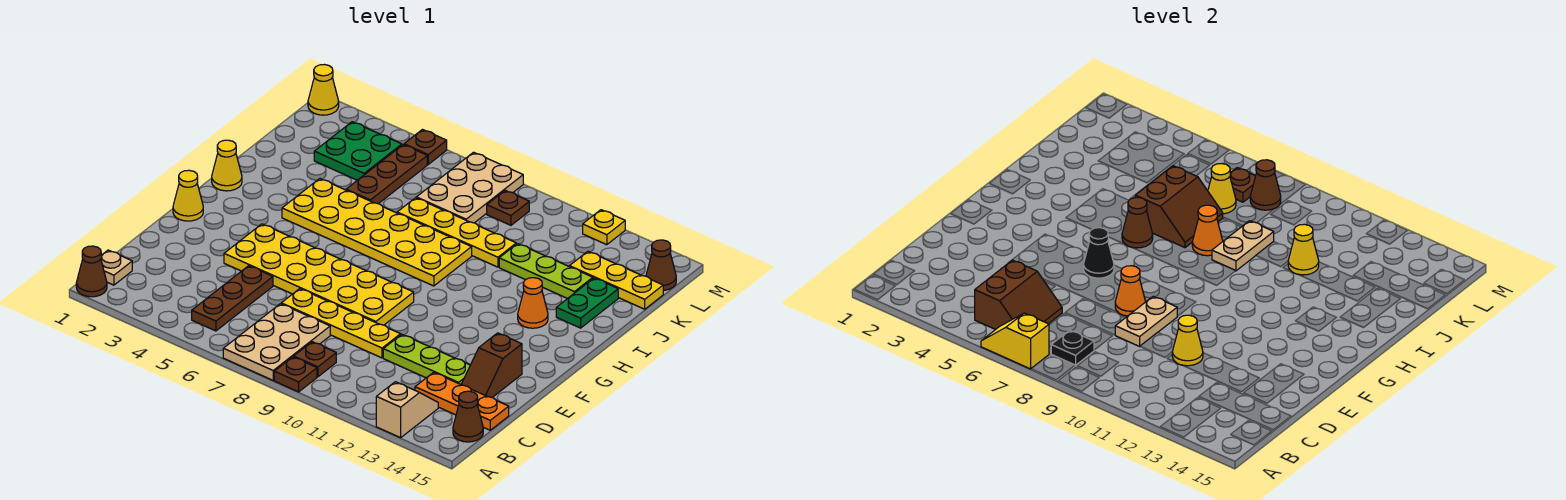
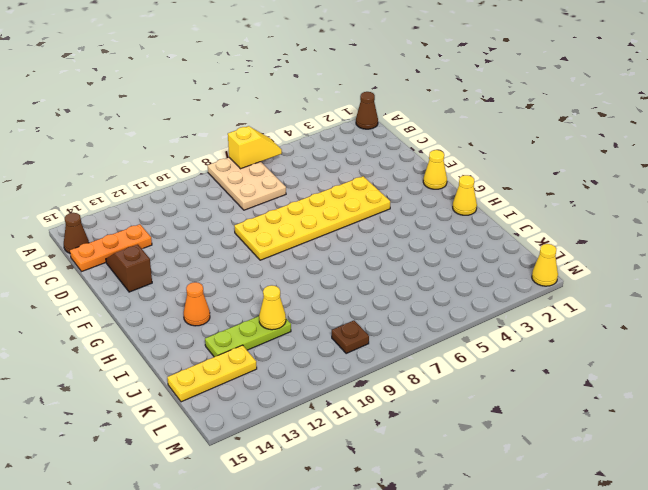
none -> brown 1x1 plate [274,357,317,392]
none -> tan 1x2 slope [376,382,438,438]
none -> tan 1x1 plate [101,250,132,285]
none -> brown 1x3 plate [192,266,273,331]

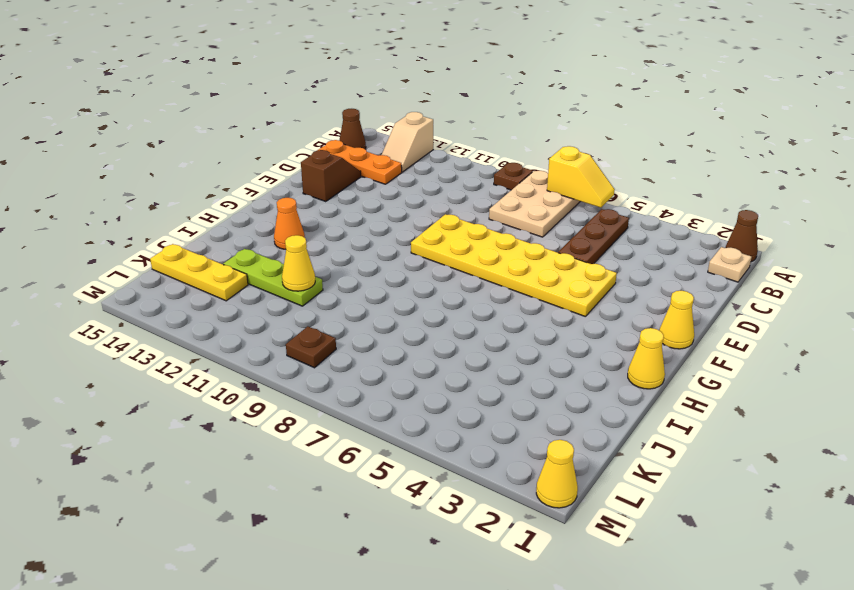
none -> brown 1x1 plate [294,342,336,377]
none -> yellow 1x4 plate [281,289,401,358]
none -> lime 1x3 plate [383,334,470,384]
none -> yellow 2x6 plate [282,179,472,286]

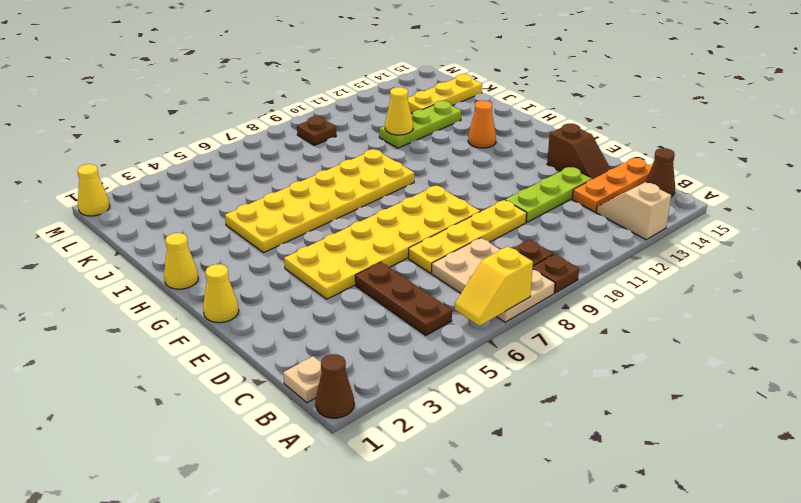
none -> green 1x2 plate [556,278,618,328]
none -> brown 1x3 plate [346,145,427,204]
none -> yellow 1x4 plate [397,198,516,267]
none -> green 2x2 plate [314,122,402,180]

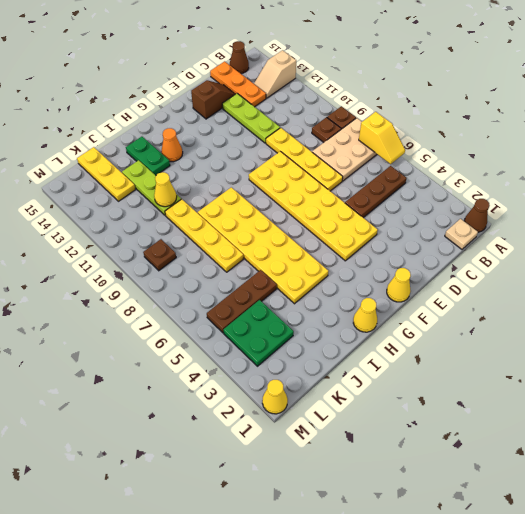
green 1x2 plate [126,137,170,175] -> green 1x2 plate turned to [556,278,618,328]
none -> tan 2x3 plate [416,152,523,223]
none -> brown 1x1 cone [646,240,676,290]
none -> brown 1x1 plate [404,130,447,164]
none -> yellow 1x1 plate [583,210,625,245]

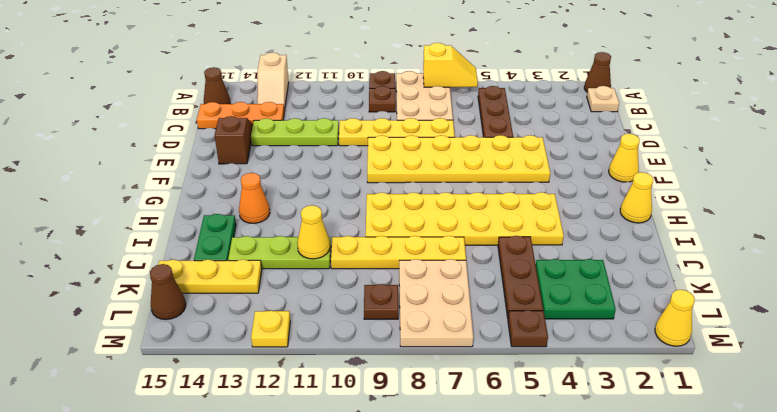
none -> brown 2x2 slope [975,260,1062,330]
none -> black 1x1 plate [1051,330,1094,365]
none -> tan 1x2 plate [1115,296,1177,346]
none -> yellow 1x1 cone [1172,315,1203,366]

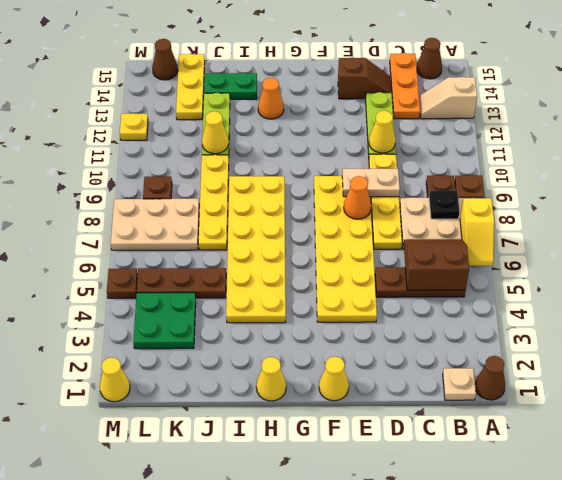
none -> black 1x1 cone [1084,228,1114,278]
none -> brown 1x1 cone [1122,197,1153,248]
none -> brown 2x2 slope [1135,166,1223,248]
none -> orange 1x1 cone [1192,205,1223,256]

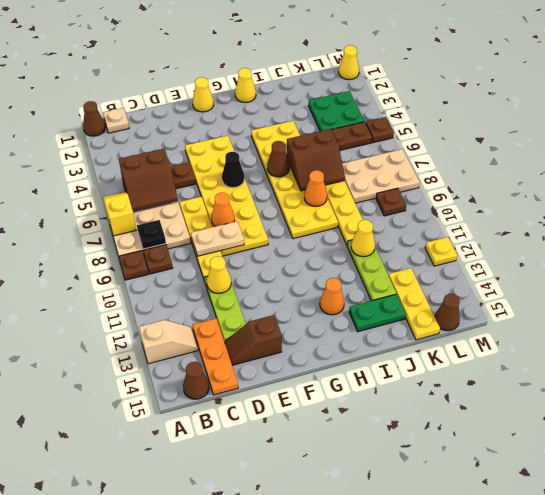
none -> tan 1x2 plate [1212,221,1274,271]
none -> yellow 1x1 cone [1208,164,1236,214]
none -> brown 1x1 plate [1230,168,1255,202]
none -> brown 1x1 cone [1250,160,1281,210]

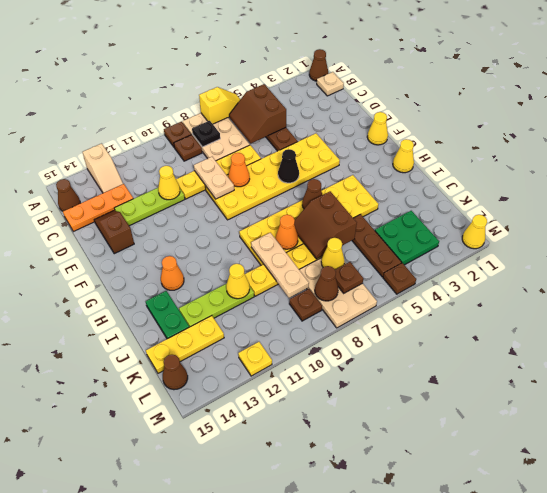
tan 1x3 plate [251,233,309,298] -> tan 1x2 plate [1212,221,1274,271]

